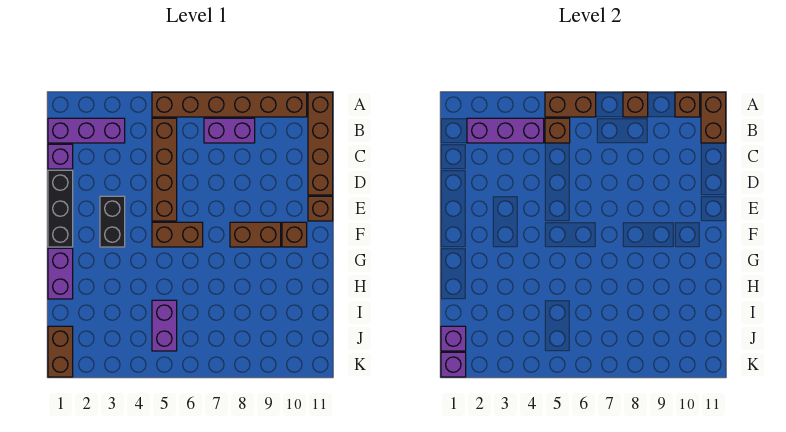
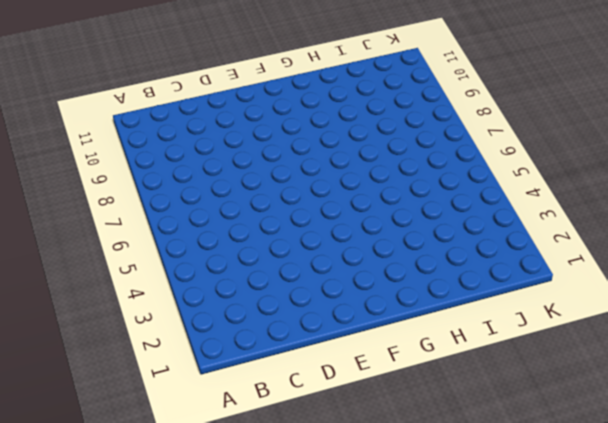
none -> brown 1x6 brick [152,92,307,117]
none -> brown 1x4 brick [308,92,333,195]
none -> purple 1x3 brick [48,118,125,143]

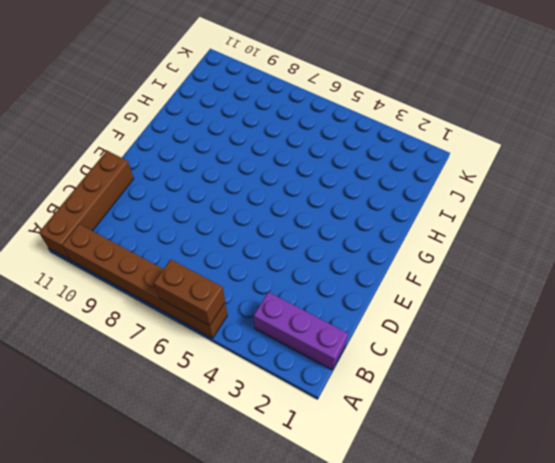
none -> brown 1x4 brick [152,118,177,221]
none -> purple 1x2 brick [204,118,255,143]
none -> purple 1x1 brick [48,144,73,169]

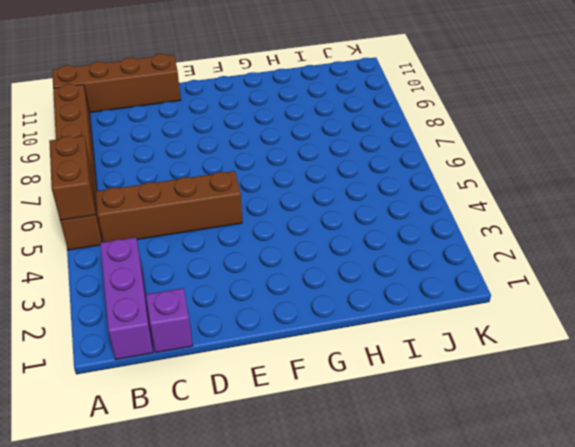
none -> purple 1x2 brick [204,118,255,143]
none -> black 1x3 brick [48,170,73,247]
none -> black 1x2 brick [100,196,125,247]

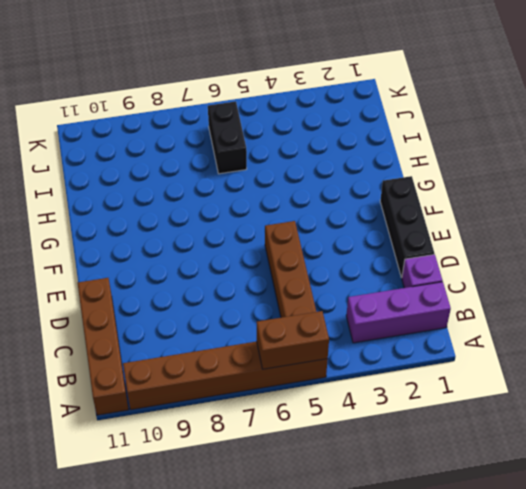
black 1x2 brick [208,101,247,174] -> black 1x2 brick moved to [100,196,125,247]
none -> purple 1x2 brick [204,118,255,143]
none -> brown 1x1 brick [308,196,333,221]
none -> brown 1x2 brick [152,222,203,247]

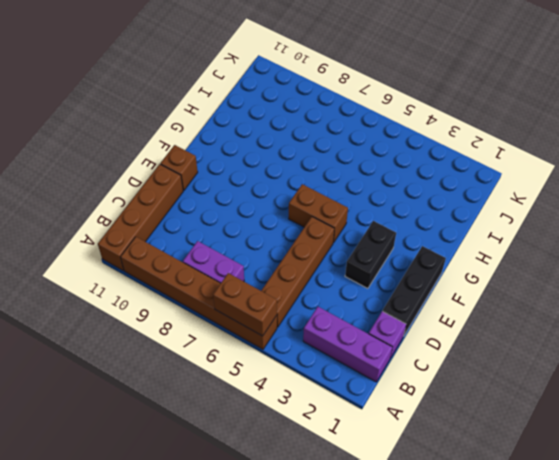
none -> brown 1x2 brick [230,222,281,247]
none -> brown 1x1 brick [282,222,307,247]
none -> purple 1x2 brick [48,248,73,299]

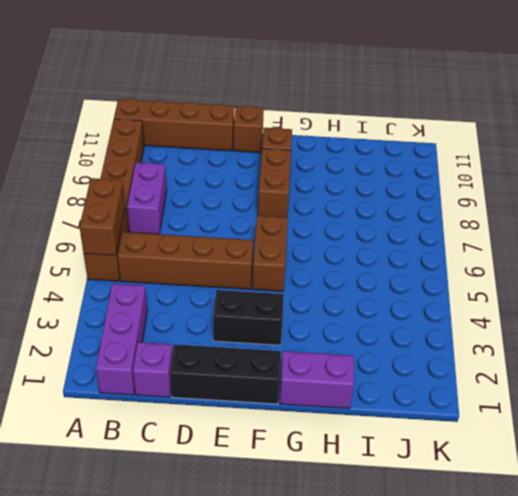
none -> purple 1x2 brick [152,300,177,351]
none -> brown 1x2 brick [48,326,73,377]
none -> brown 1x1 brick [623,92,648,117]

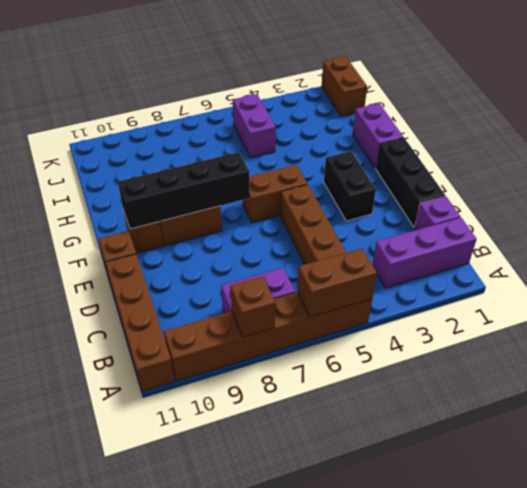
black 1x4 brick [118,152,250,229] -> none
none -> brown 1x1 brick [675,92,700,117]
none -> brown 1x2 brick [701,92,726,143]
none -> purple 1x3 brick [467,118,544,143]

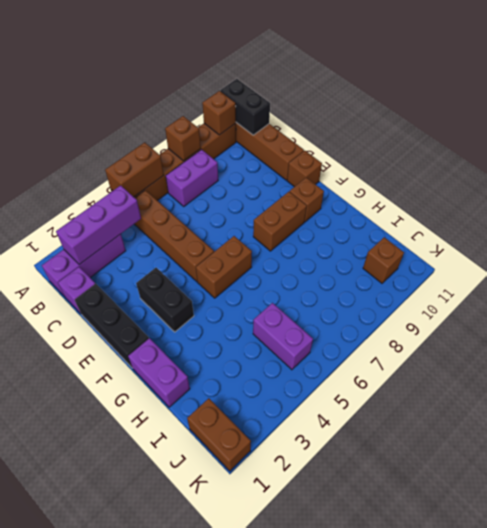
black 1x2 brick [220,79,270,135] -> brown 1x2 brick [701,92,726,143]
brown 1x1 brick [363,237,404,283] -> brown 1x1 brick moved to [545,118,570,143]
none -> purple 1x1 brick [441,326,466,351]
none -> purple 1x1 brick [441,352,466,377]

